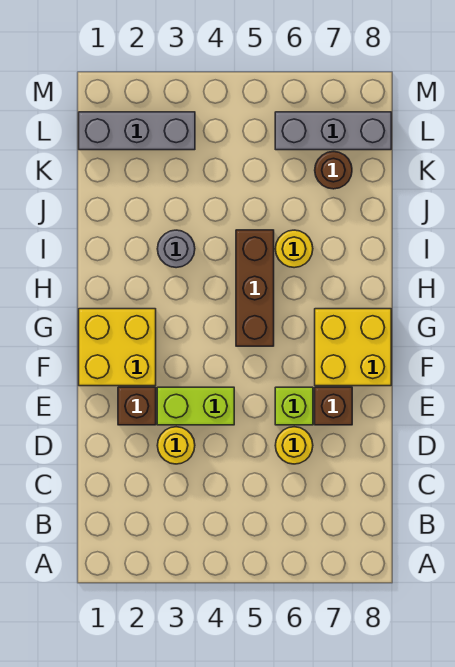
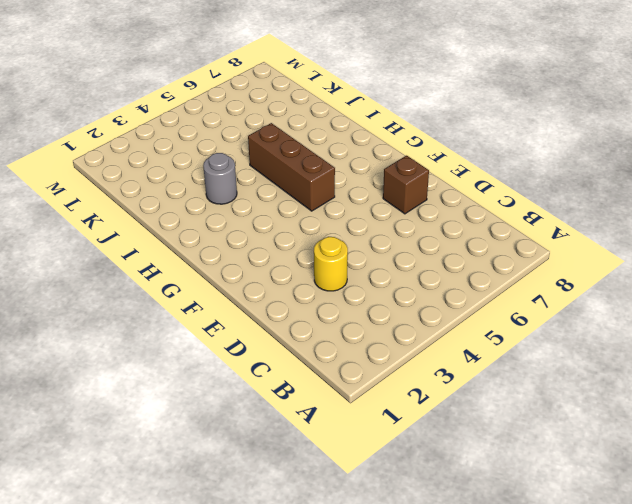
none -> yellow 1x1 round brick [275,427,313,464]
none -> brown 1x1 brick [118,387,156,425]
none -> lime 1x2 brick [157,387,234,425]

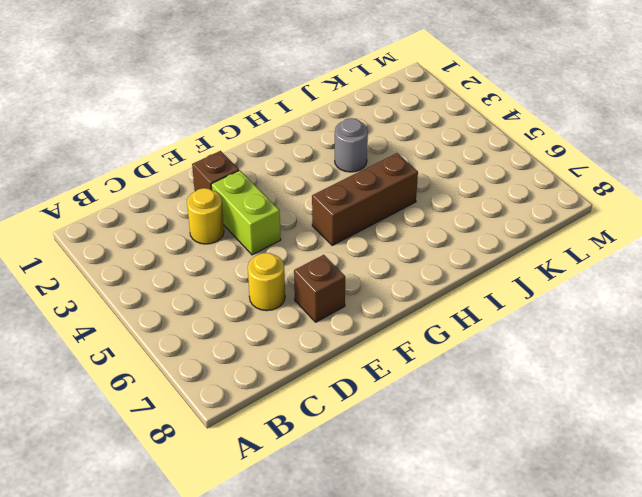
none -> lime 1x1 brick [275,387,313,425]
none -> yellow 2x2 brick [79,309,156,386]
none -> yellow 2x2 brick [315,309,391,386]

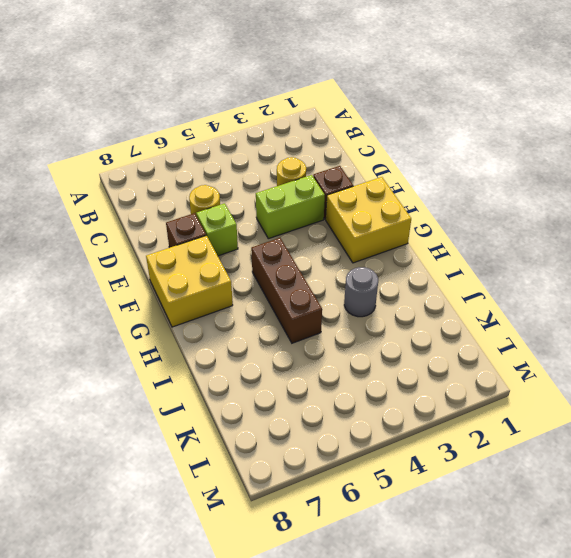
none -> yellow 1x1 round brick [275,230,313,268]
none -> brown 1x1 round brick [315,152,352,189]
none -> grey 1x3 brick [79,112,195,150]

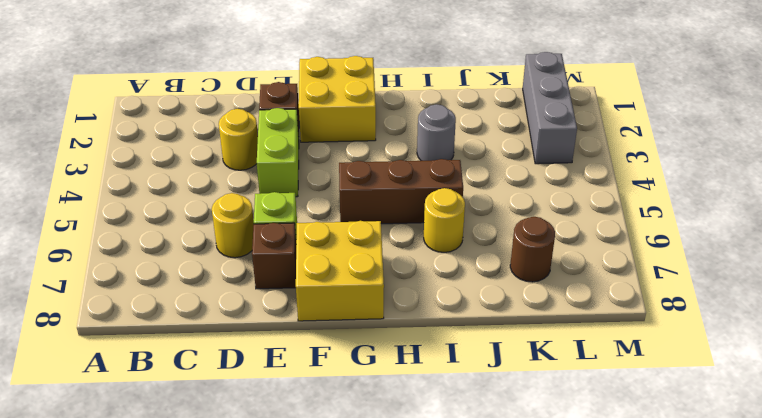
none -> grey 1x3 brick [275,112,391,150]

